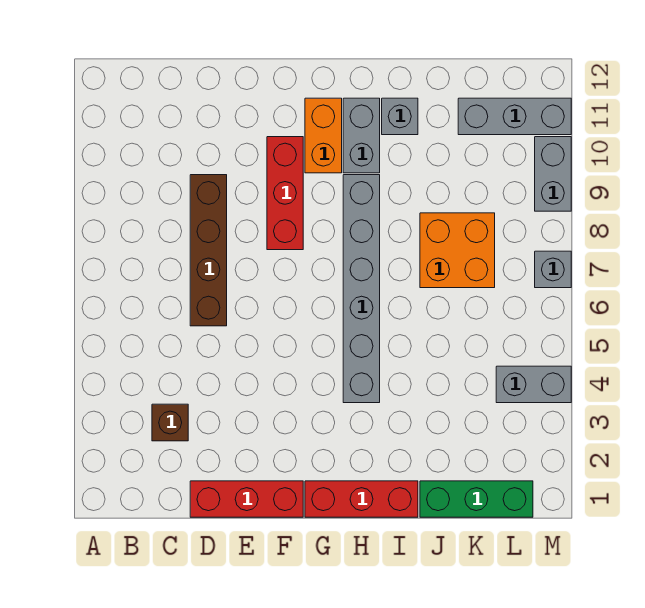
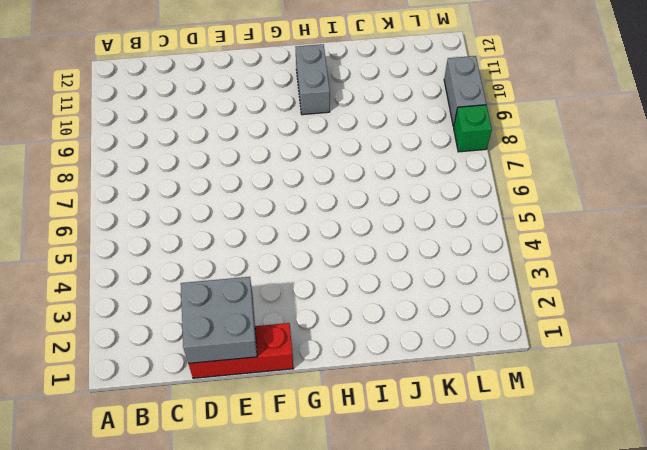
grey 2x2 brick [181,277,257,364] -> none
green 1x1 brick [454,105,492,152] -> none
none -> brown 1x1 brick [152,404,188,441]
none -> brown 1x4 brick [190,175,227,326]
none -> red 1x3 brick [267,137,303,250]

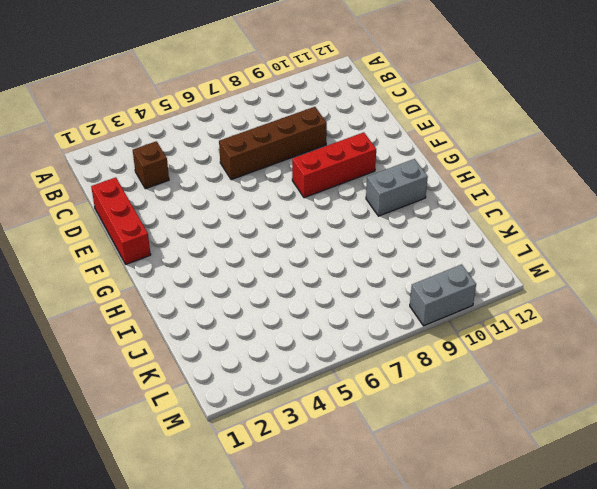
none -> red 1x3 brick [305,481,418,517]
none -> orange 1x2 brick [305,98,342,173]
none -> grey 1x6 brick [343,175,380,403]

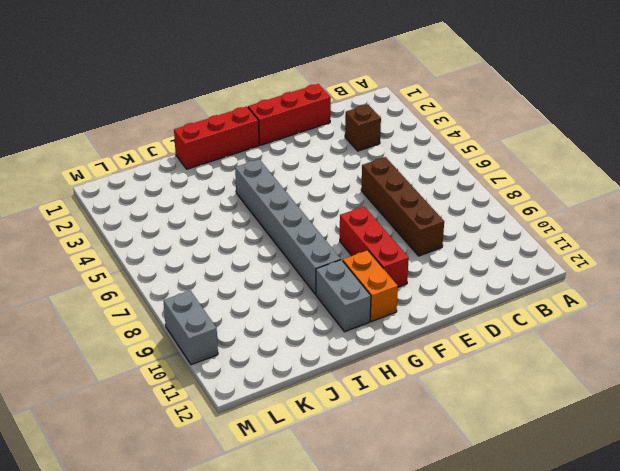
none -> grey 1x1 brick [382,98,418,135]
none -> green 1x3 brick [420,481,533,517]
none -> orange 2x2 brick [420,213,495,288]

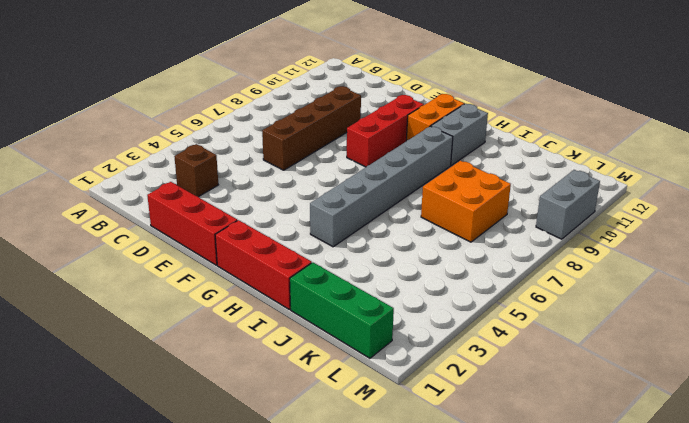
none -> grey 1x1 brick [382,98,418,135]
none -> grey 1x3 brick [458,98,571,135]
none -> grey 1x2 brick [496,366,571,403]

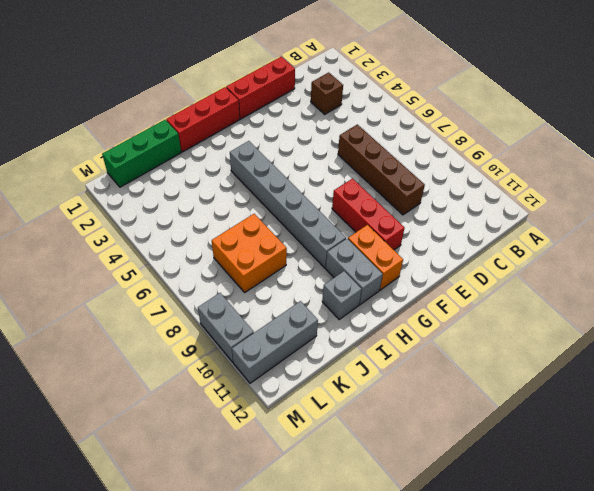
none -> grey 1x2 brick [496,366,571,403]
none -> grey 1x1 brick [535,251,571,288]

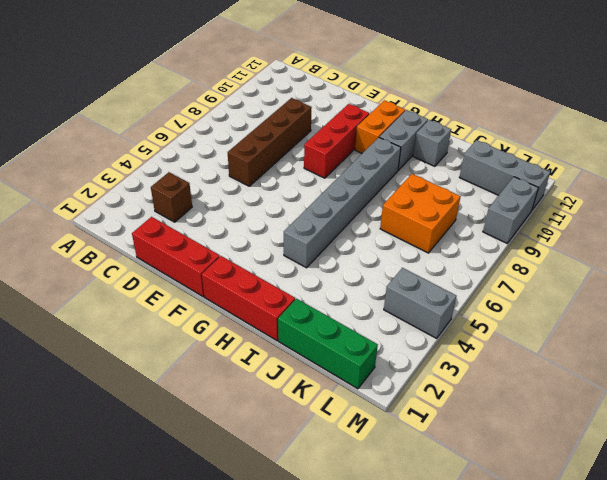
none -> grey 1x1 brick [535,251,571,288]

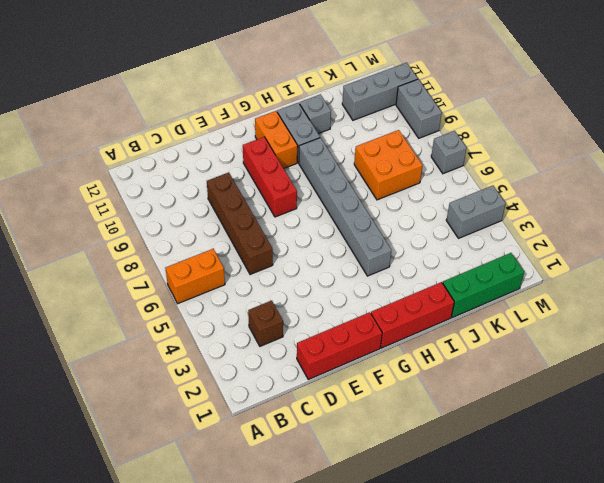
orange 1x2 brick [165,249,225,304] -> none

